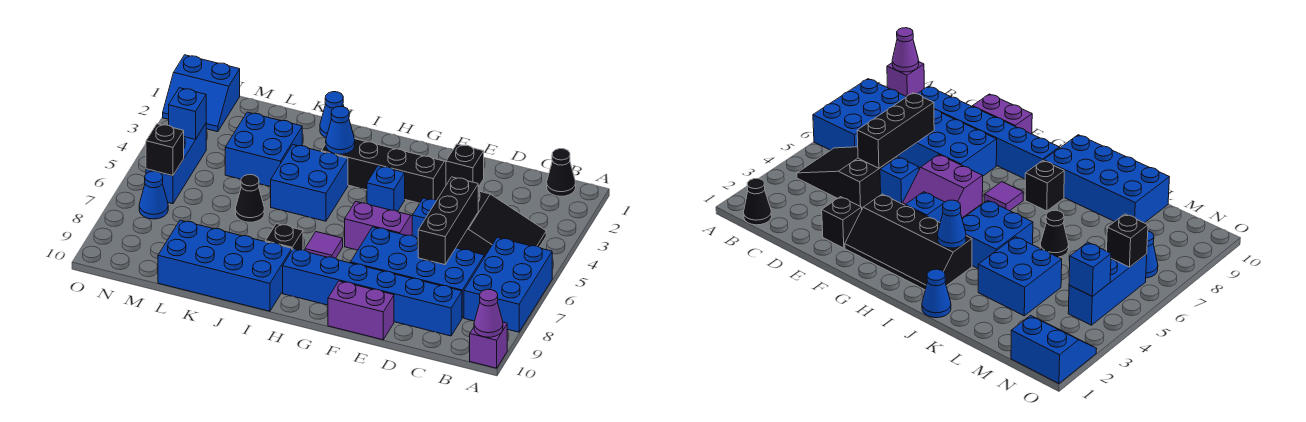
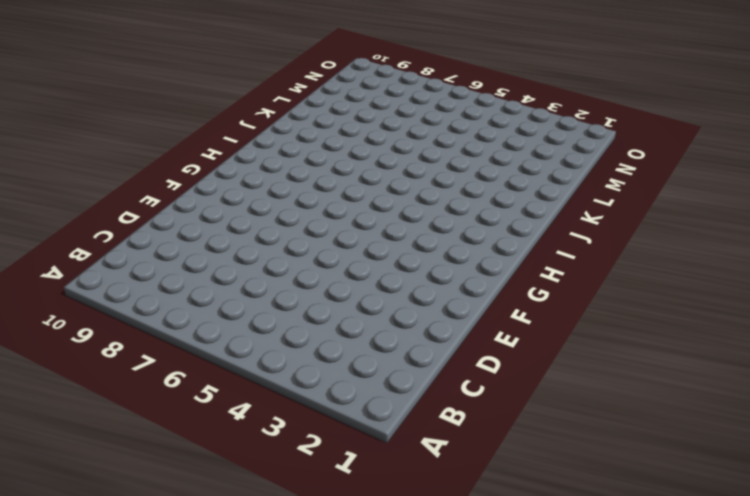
none -> blue 2x3 brick [464,237,552,332]
none -> purple 1x1 brick [470,322,507,368]
none -> black 1x1 cone [547,149,576,196]

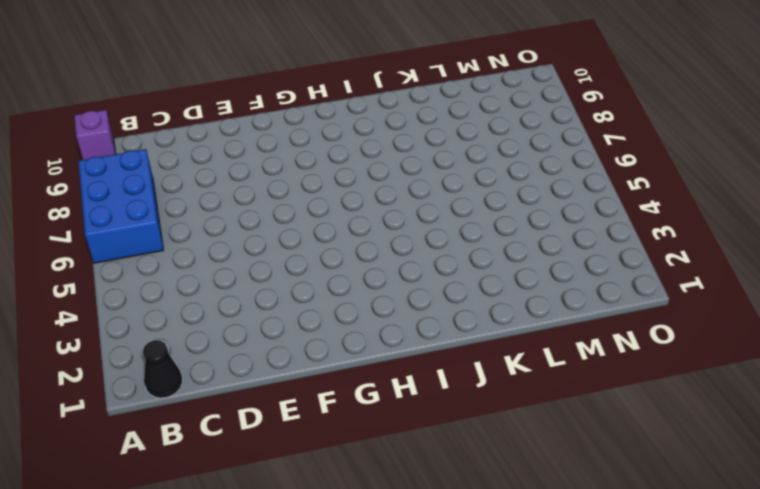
none -> black 2x3 slope [456,191,546,257]
none -> blue 2x4 brick [350,227,484,318]
none -> blue 1x6 brick [283,249,462,336]

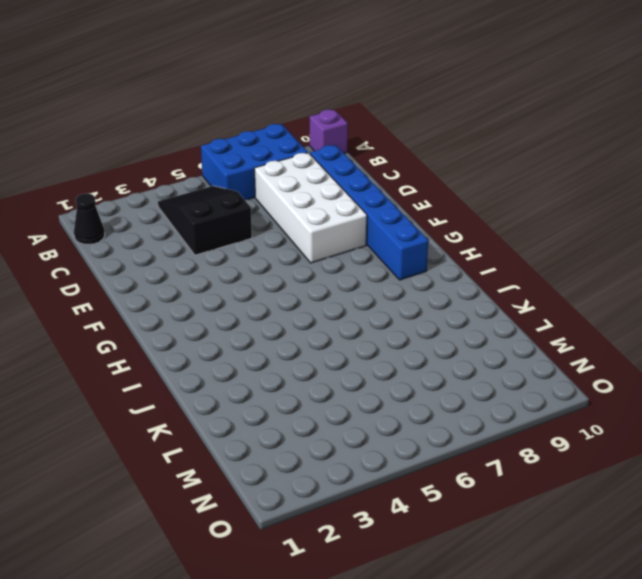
white 2x4 brick [254,153,367,263] -> blue 2x4 brick [350,227,484,318]
none -> black 1x1 brick [446,144,484,187]
none -> blue 1x1 brick [412,198,437,238]
none -> purple 1x2 brick [328,281,394,340]

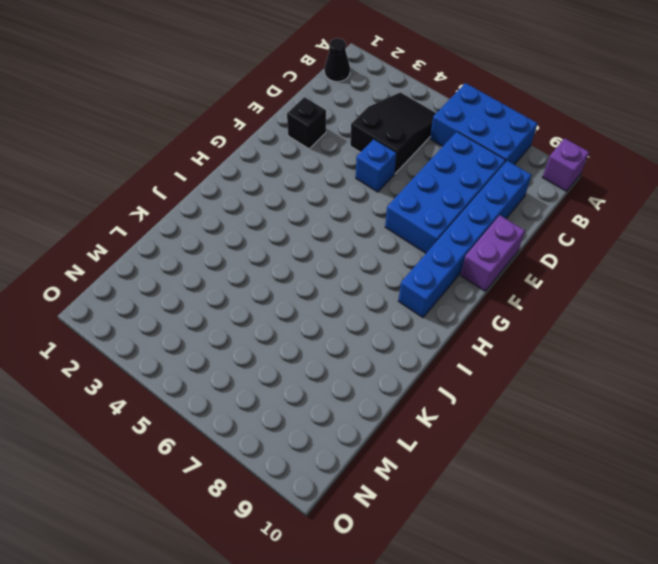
none -> black 2x4 slope [321,139,446,203]
none -> purple 2x2 slope [345,201,412,250]
none -> blue 1x1 brick [367,166,405,212]

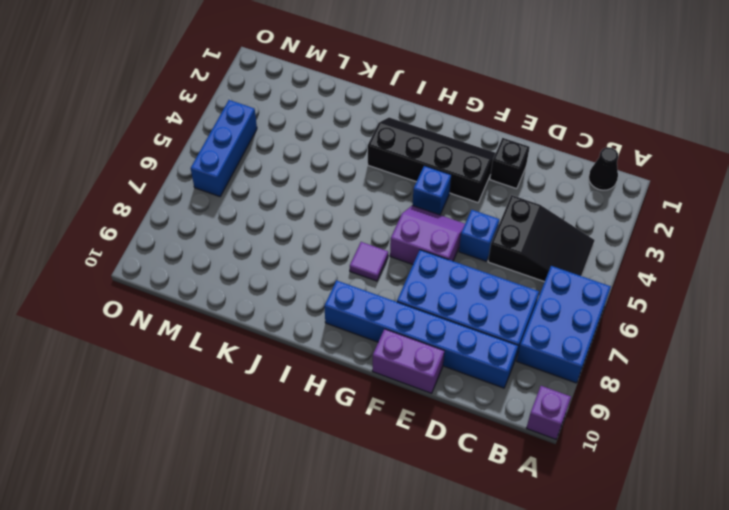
none -> blue 2x2 brick [271,145,348,221]
none -> black 1x1 brick [265,224,303,250]
none -> blue 2x4 brick [158,220,292,311]

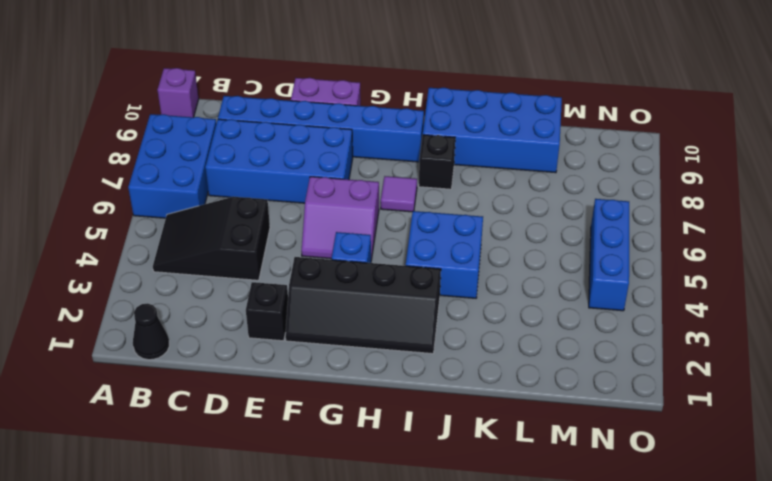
none -> blue 1x1 brick [412,198,437,238]
none -> blue 1x1 cone [320,92,344,138]
none -> blue 2x2 brick [225,112,302,187]

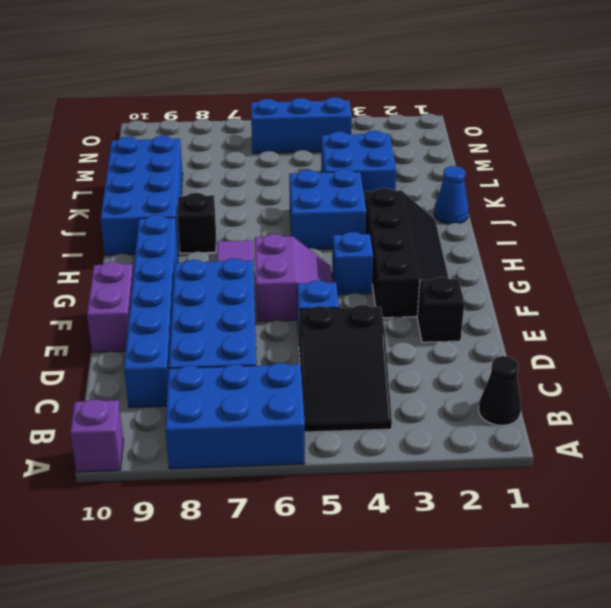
none -> black 1x1 cone [235,175,264,222]
none -> blue 2x2 slope [163,55,240,132]
none -> blue 1x1 cone [139,171,168,219]

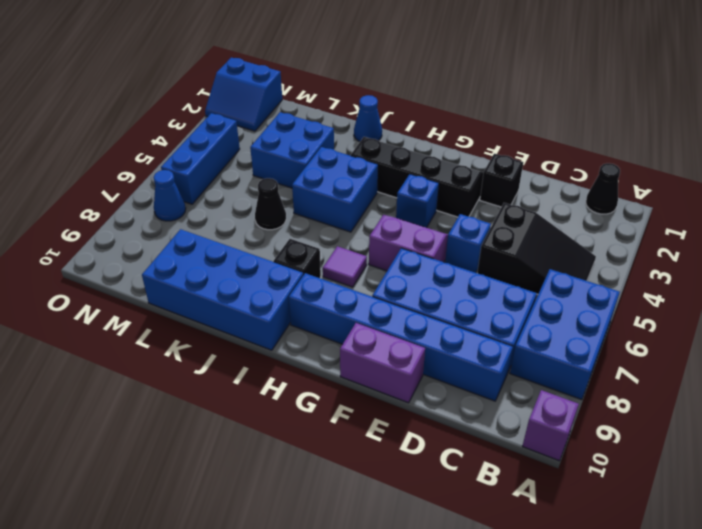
none -> purple 1x1 cone [474,289,503,337]
none -> black 1x3 brick [418,177,478,265]
none -> blue 1x1 cone [326,107,355,154]

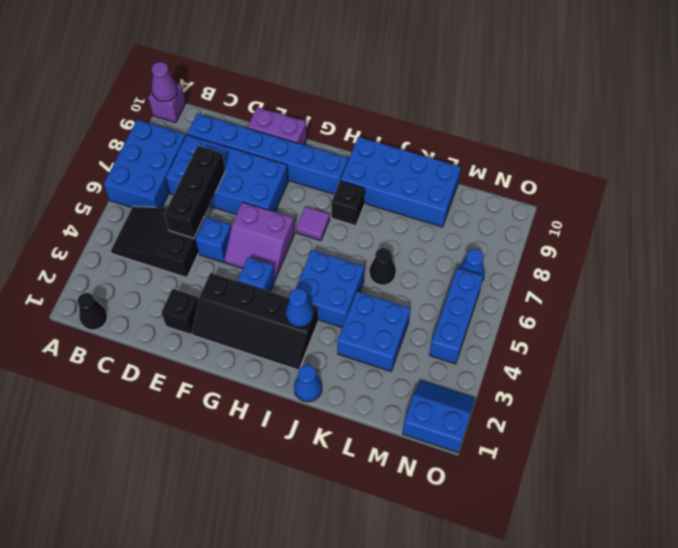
none -> blue 1x1 brick [169,88,206,139]
none -> black 1x1 brick [146,124,184,176]

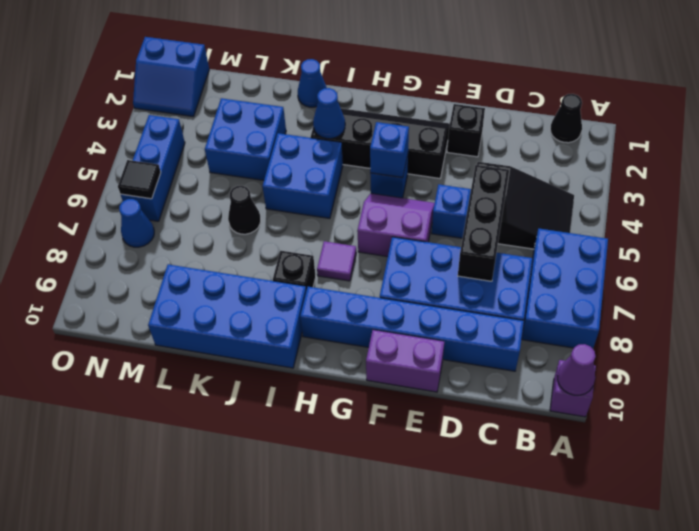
blue 1x1 brick [370,122,409,178] -> blue 1x1 brick moved to [169,88,206,139]
black 1x1 tile [118,160,161,199] -> black 1x1 brick [146,124,184,176]

